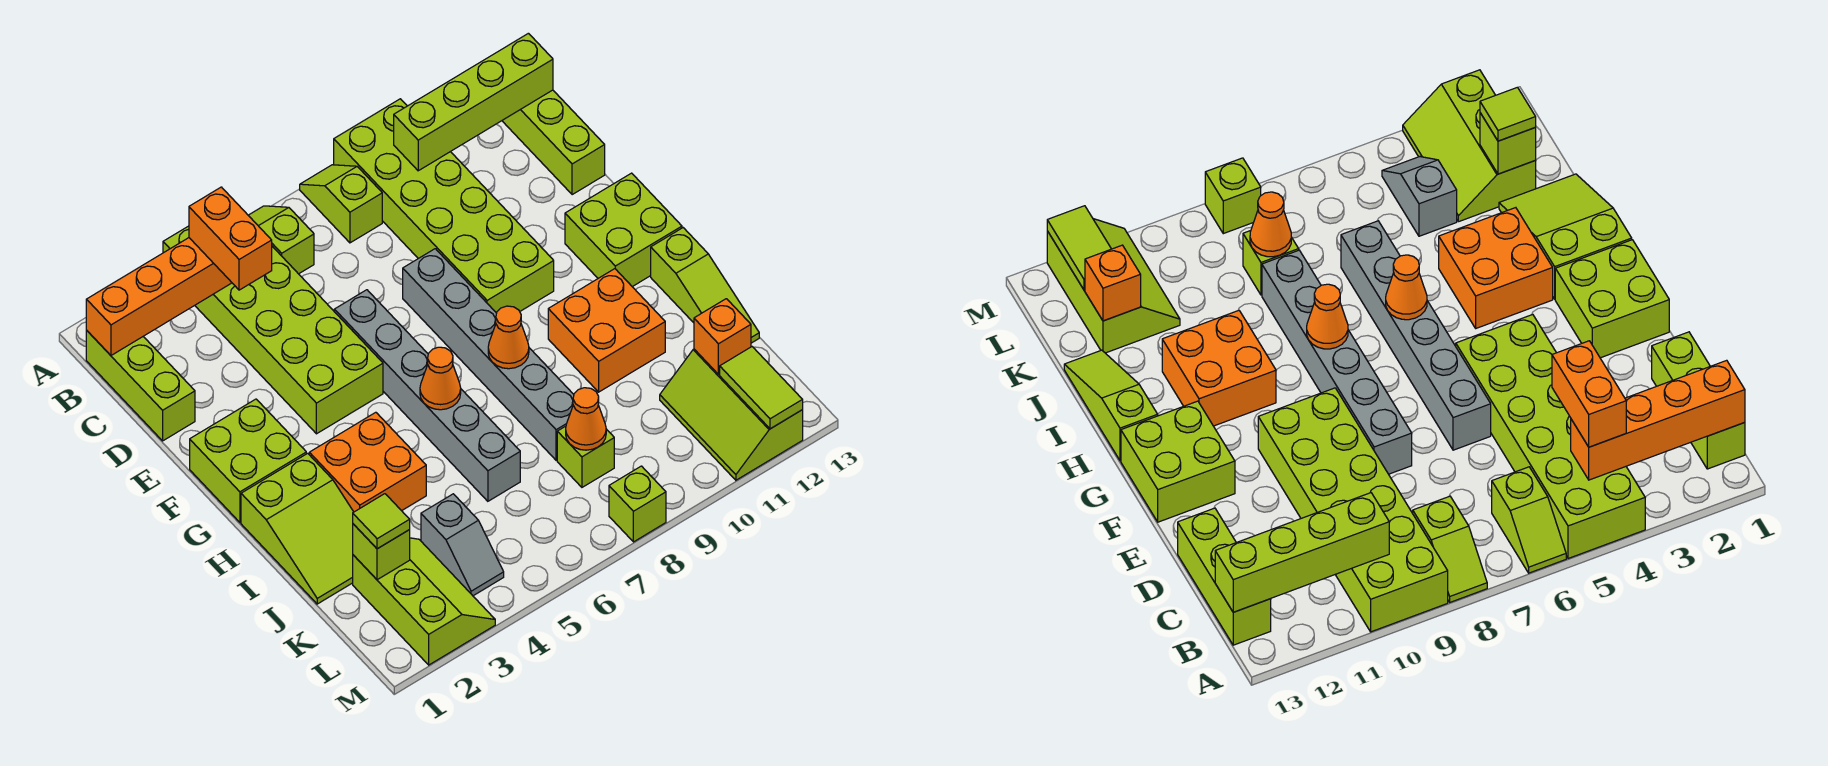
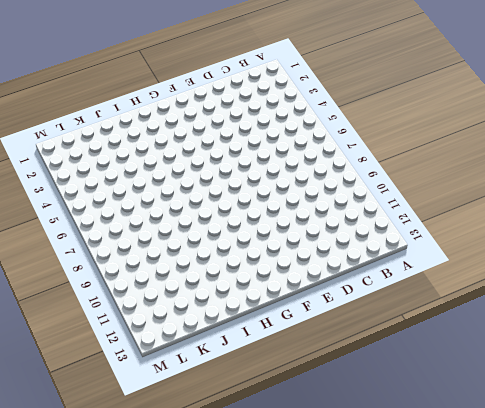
none -> lime 2x6 brick [163,226,383,434]
none -> lime 1x2 slope [248,206,314,274]
none -> lime 1x2 slope [300,165,382,243]

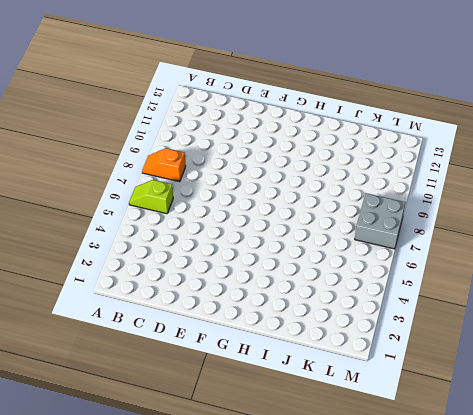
orange 1x2 slope [142,148,186,182] -> lime 1x2 slope [300,165,382,243]
grey 2x2 brick [355,193,406,249] -> lime 1x1 brick [609,466,666,542]
none -> lime 2x6 brick [163,226,383,434]
none -> lime 2x6 brick [334,99,554,313]
none -> lime 1x3 brick [86,330,195,441]

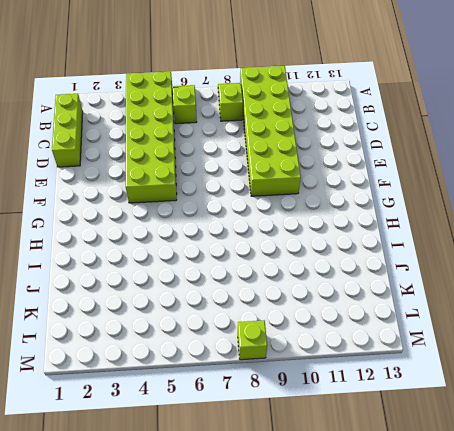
none -> lime 1x3 brick [502,90,605,195]
none -> grey 1x6 brick [334,290,520,501]
none -> grey 1x6 brick [403,249,574,460]

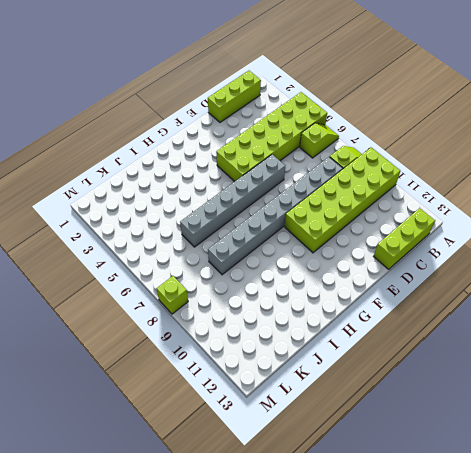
grey 1x8 brick [208,157,343,275] -> grey 1x6 brick [403,249,574,460]
none -> lime 2x2 brick [190,399,306,522]
none -> lime 2x2 brick [565,173,682,287]
none -> lime 2x3 slope [241,453,353,604]

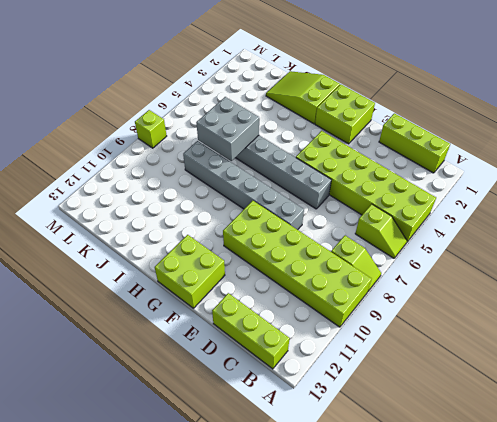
grey 2x2 brick [196,97,259,161] -> none
none -> orange 2x2 brick [309,412,426,512]
none -> orange 2x2 brick [548,269,665,392]
none -> lime 1x3 slope [651,228,759,343]

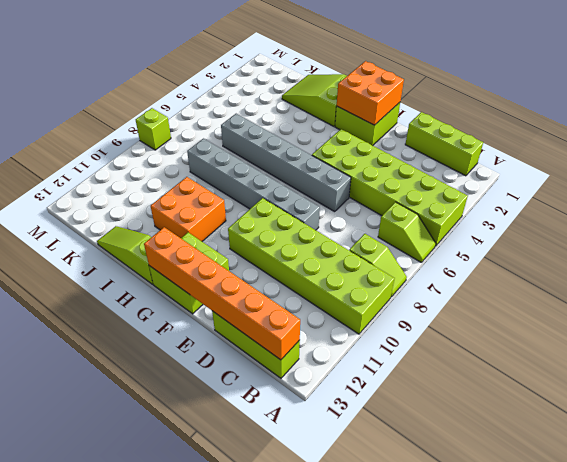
orange 1x6 brick [144,227,300,360] -> lime 1x4 brick [394,33,553,171]
orange 2x2 brick [337,61,404,125] -> orange 2x2 brick moved to [309,412,426,512]
none -> lime 2x3 slope [353,538,495,665]
none -> grey 1x2 slope [421,494,504,596]
none -> lime 1x1 brick [557,426,614,487]

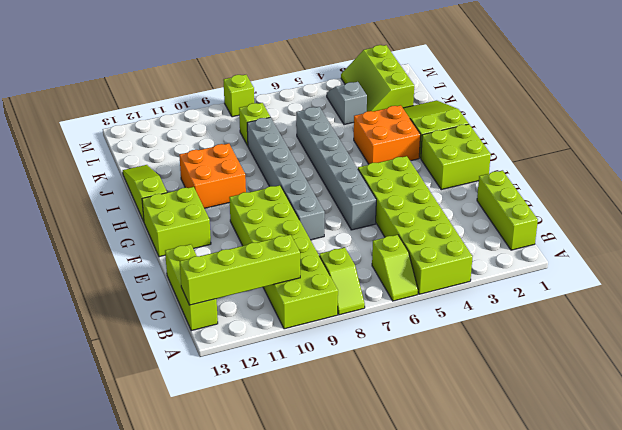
none -> lime 2x3 slope [660,349,803,480]
none -> orange 1x4 brick [86,238,232,355]
none -> orange 1x1 cone [420,347,461,410]

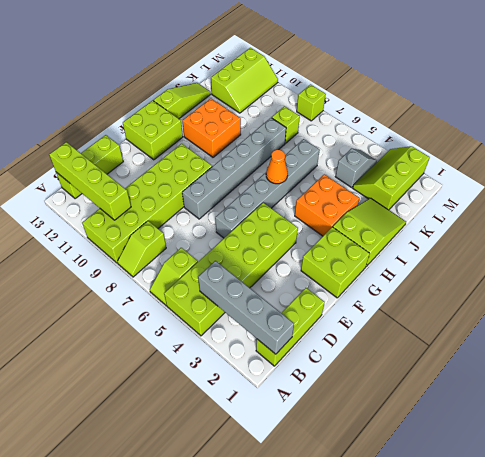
grey 1x4 brick [198,261,294,354] -> orange 1x4 brick [86,238,232,355]
none -> orange 1x1 cone [488,306,529,369]
none -> lime 1x1 brick [353,524,410,580]
none -> orange 1x1 cone [566,388,606,450]

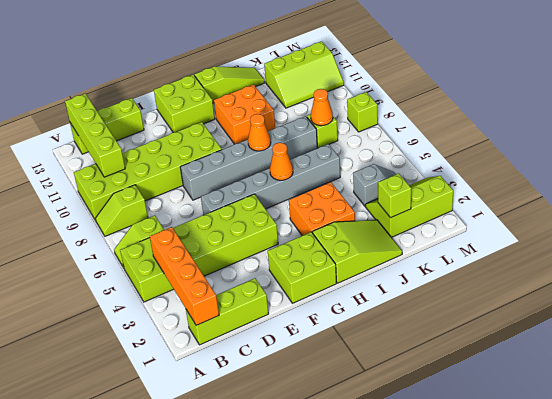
none -> orange 1x1 brick [694,299,751,374]
none -> lime 1x2 tile [720,347,803,429]
none -> orange 1x2 brick [189,187,272,290]

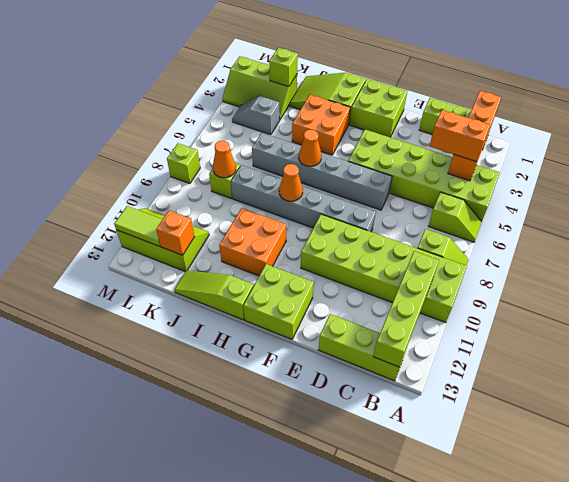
none -> lime 1x1 tile [353,494,410,549]

